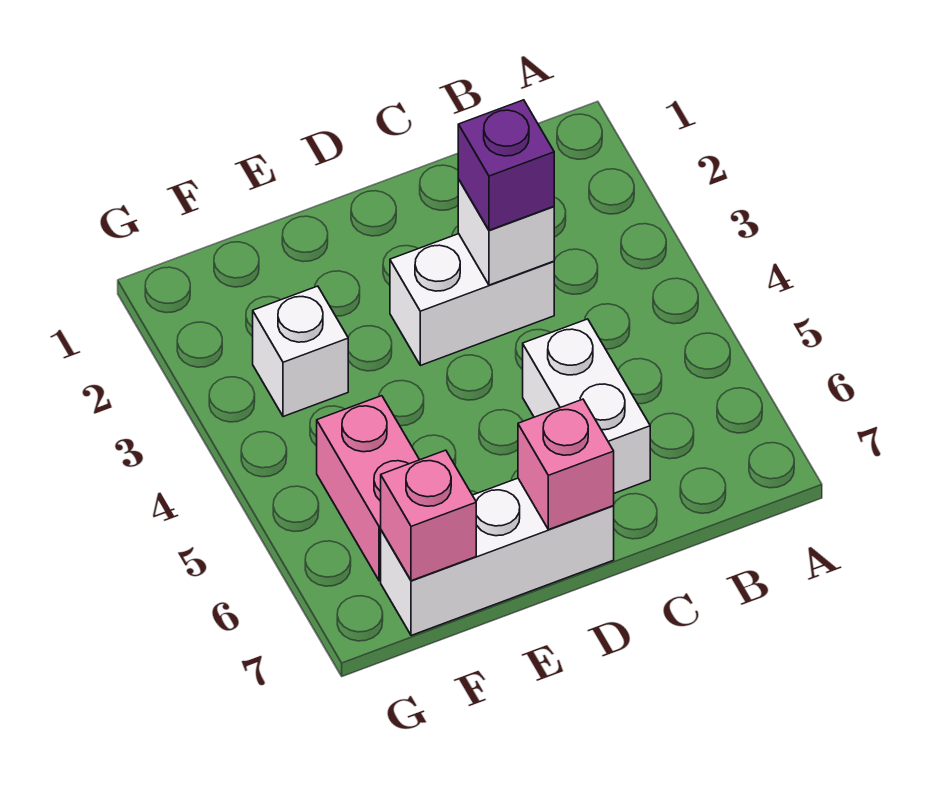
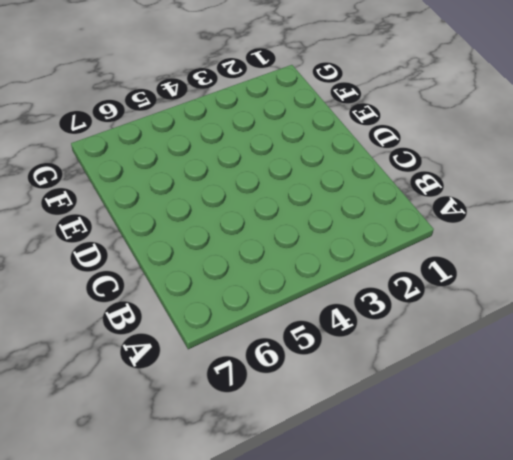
none -> white 1x2 brick [390,234,554,365]
none -> white 1x2 brick [523,319,650,493]

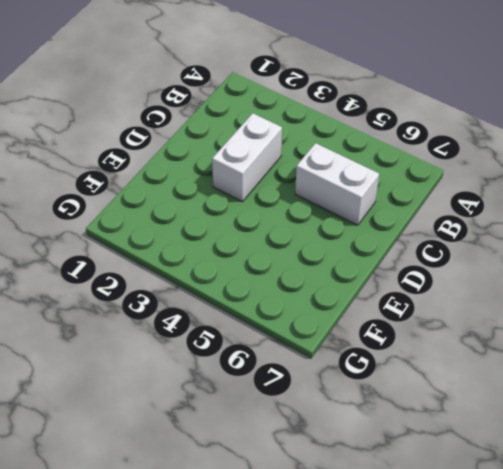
none -> white 1x3 brick [381,478,614,636]
none -> white 1x1 brick [253,286,348,417]

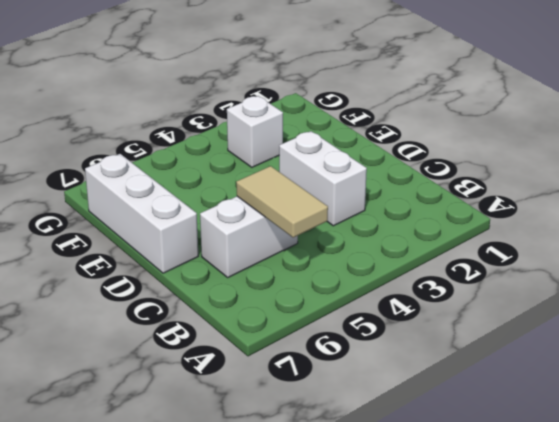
tan 1x2 tile [236,166,328,238] -> none
none -> pink 1x2 brick [317,396,419,581]
none -> white 1x1 brick [458,179,554,285]

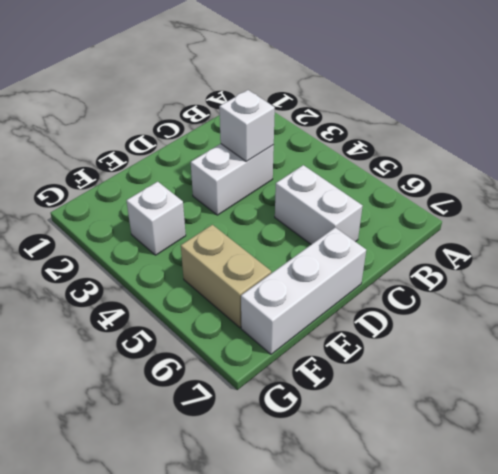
tan 1x2 brick [181,225,271,328] -> pink 1x2 brick [317,396,419,581]
none -> pink 1x1 brick [518,399,614,530]
none -> pink 1x1 brick [381,450,476,581]

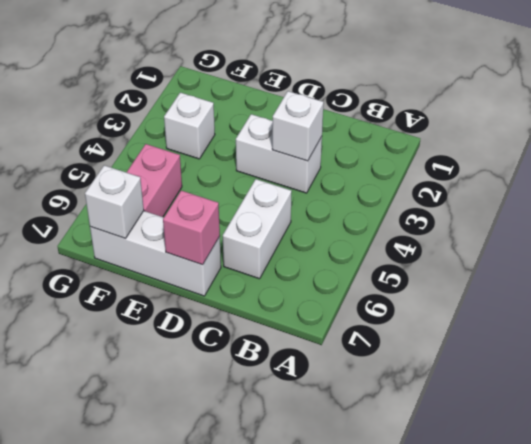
white 1x1 brick [85,165,144,239] -> pink 1x1 brick [381,450,476,581]
none -> purple 1x1 brick [458,100,554,230]

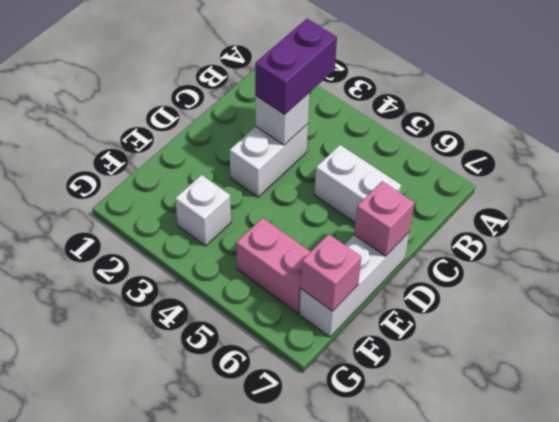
purple 1x2 brick [255,19,337,114] -> purple 1x1 brick [458,100,554,230]

